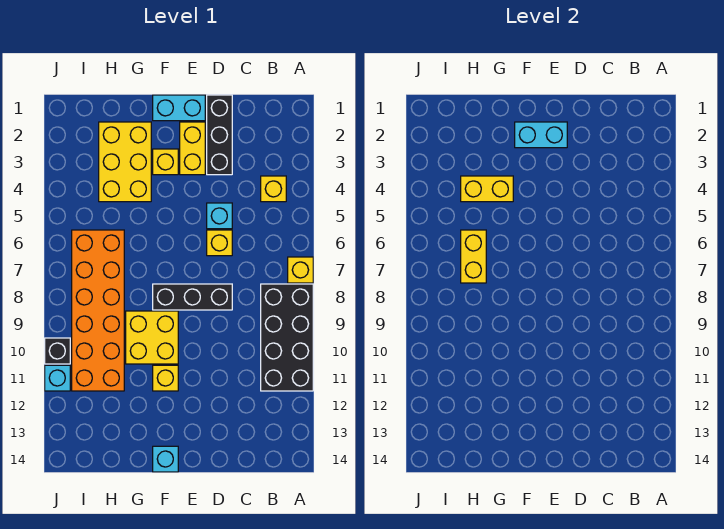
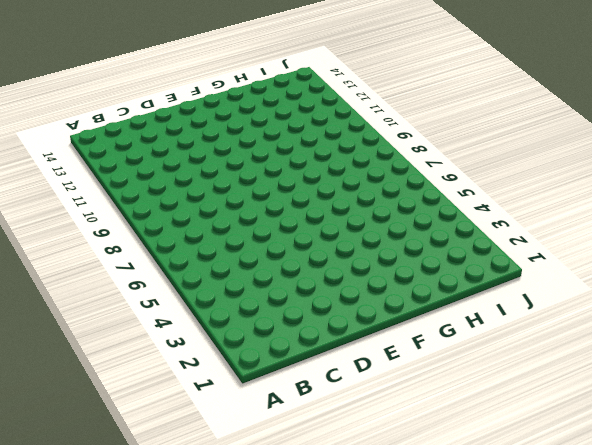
none -> yellow 1x1 brick [288,257,313,283]
none -> black 2x4 brick [261,284,313,391]
none -> yellow 1x1 brick [261,176,286,202]

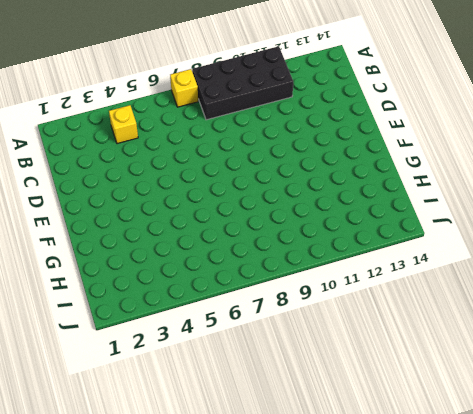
none -> black 1x3 brick [207,95,232,175]
none -> cyan 1x1 brick [207,203,232,229]
none -> yellow 1x1 brick [207,230,232,256]

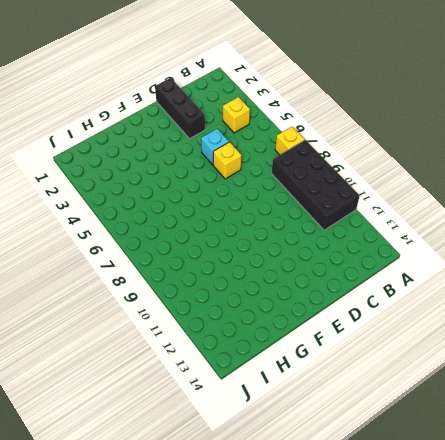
none -> black 1x3 brick [153,284,232,310]
none -> cyan 1x2 brick [153,95,205,121]
none -> yellow 1x2 brick [180,122,205,175]

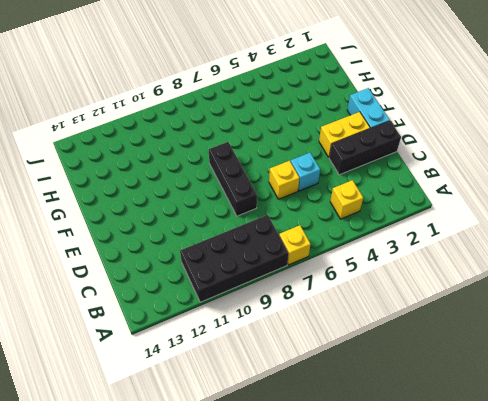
none -> yellow 1x1 brick [153,149,178,175]
none -> yellow 2x2 brick [126,311,178,364]
none -> yellow 1x1 brick [153,365,178,391]

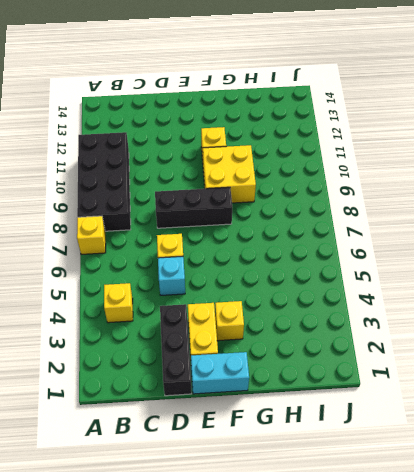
none -> cyan 1x1 brick [153,446,178,472]
none -> yellow 2x3 brick [99,122,151,202]
none -> orange 2x6 brick [72,230,124,391]

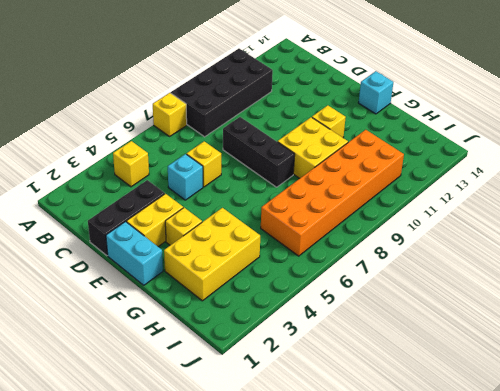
none -> black 1x1 brick [45,338,70,364]
none -> cyan 1x1 brick [45,365,70,391]
none -> cyan 1x2 brick [515,122,567,148]

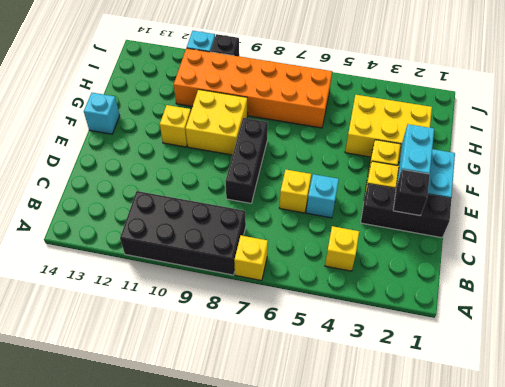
black 1x1 brick [393,170,430,216] -> none
none -> yellow 1x2 brick [461,176,513,202]
none -> yellow 1x2 brick [461,230,486,283]

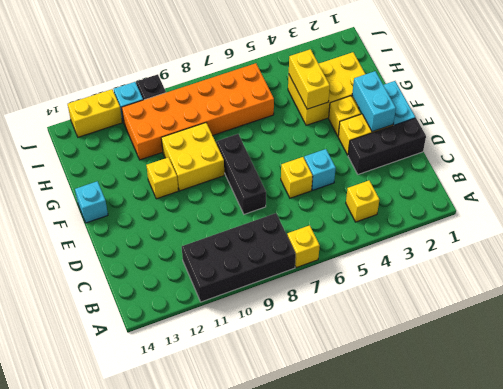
yellow 1x2 brick [68,89,122,137] -> yellow 1x2 brick moved to [461,230,486,283]

